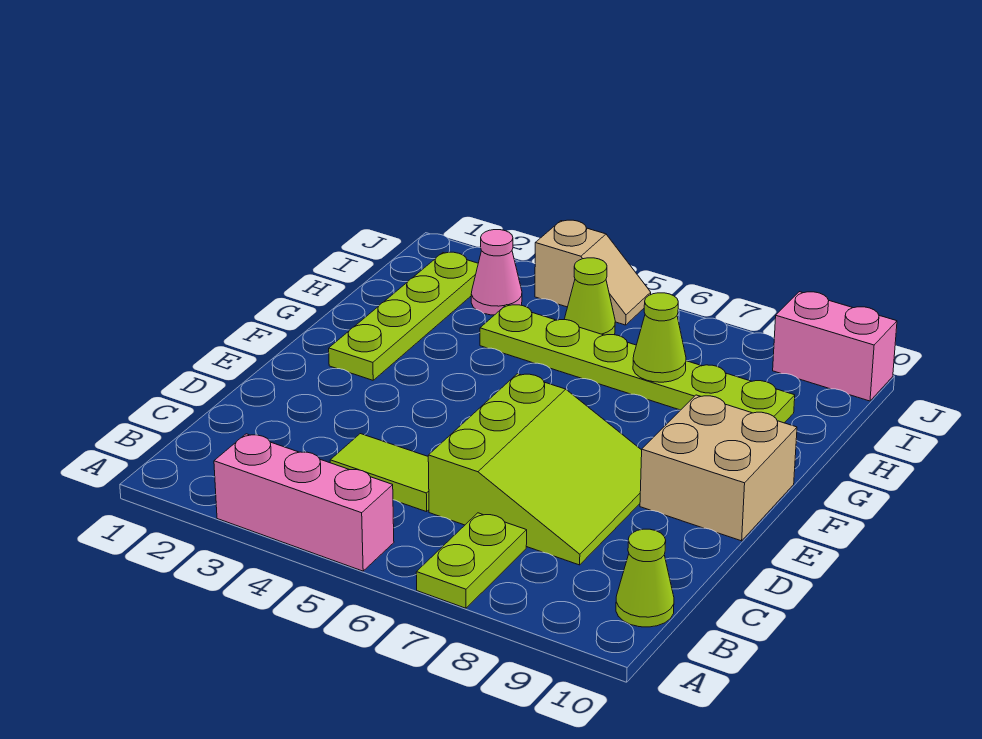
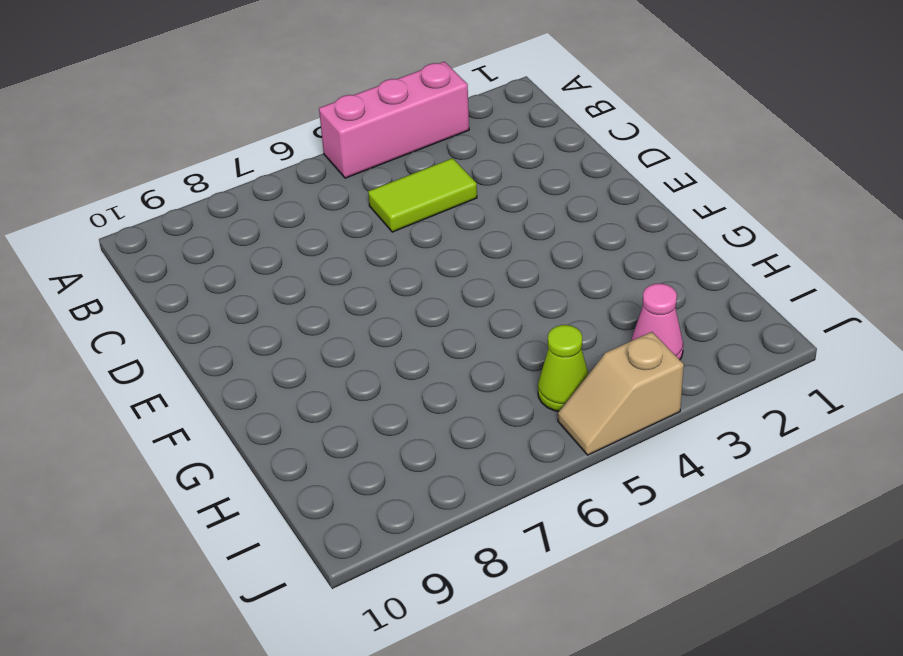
none -> lime 1x2 plate [416,513,527,608]
none -> lime 1x1 cone [616,529,674,627]
none -> lime 3x3 slope [428,374,642,565]

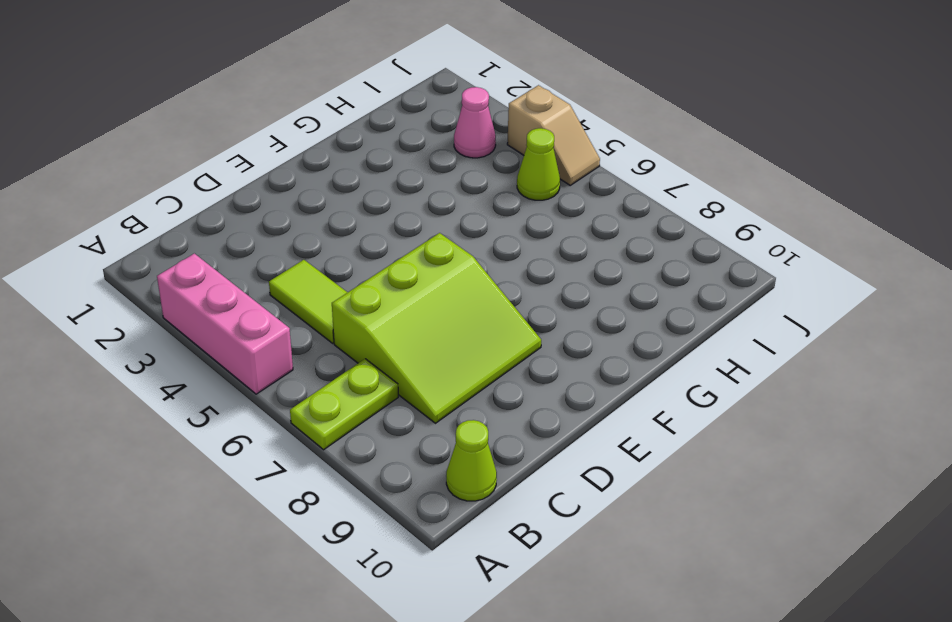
none -> tan 2x2 brick [640,395,797,541]
none -> lime 1x4 plate [329,252,478,380]
none -> lime 1x6 plate [480,305,795,423]

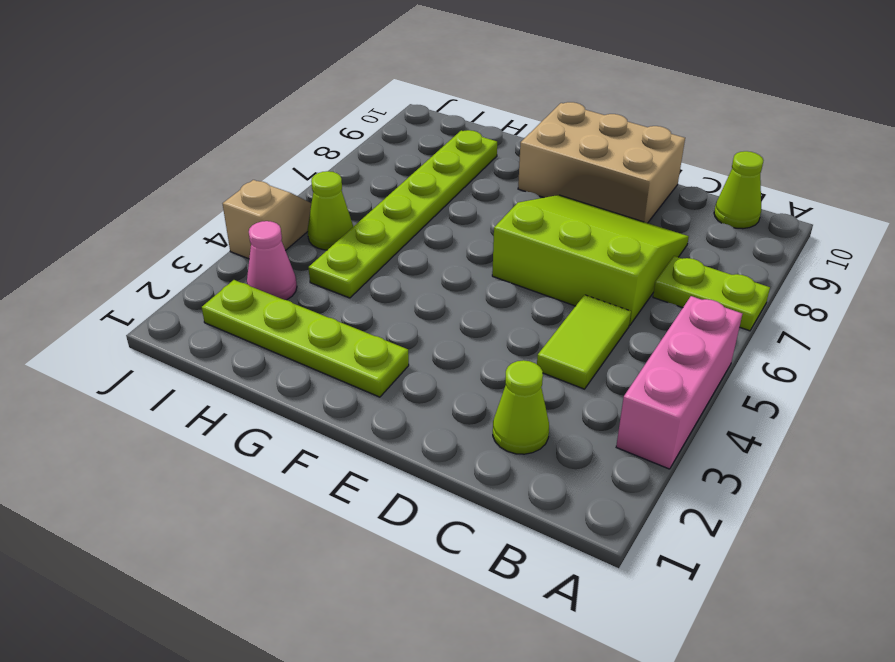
lime 1x1 cone [493,360,549,454] -> lime 1x1 cone moved to [633,293,686,382]
tan 2x3 brick [518,102,685,223] -> tan 2x2 brick [640,395,797,541]
none -> pink 1x2 brick [773,292,897,401]

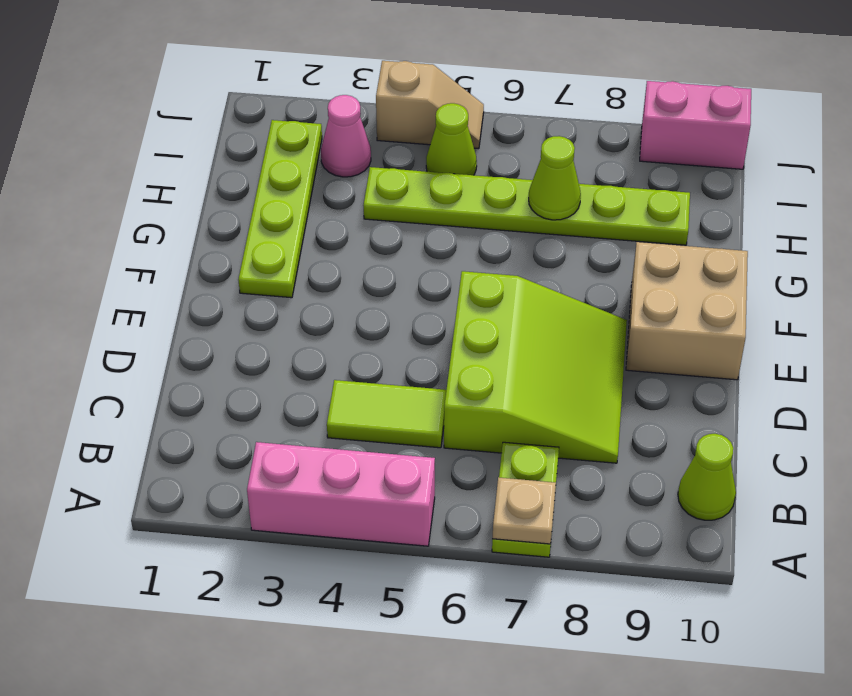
tan 1x1 plate [492,477,556,544] -> none

